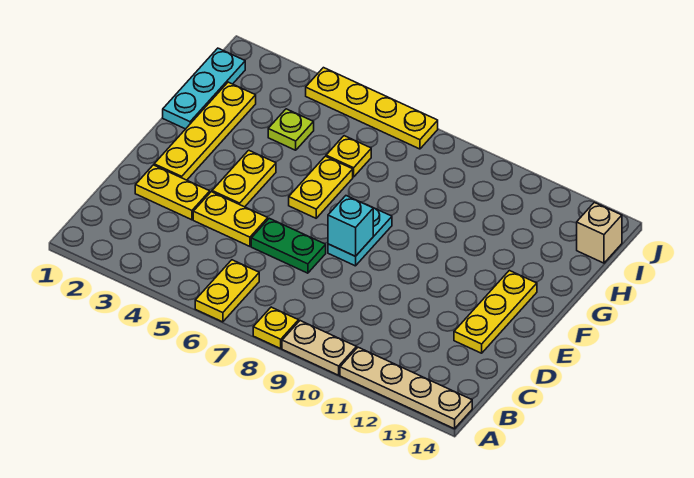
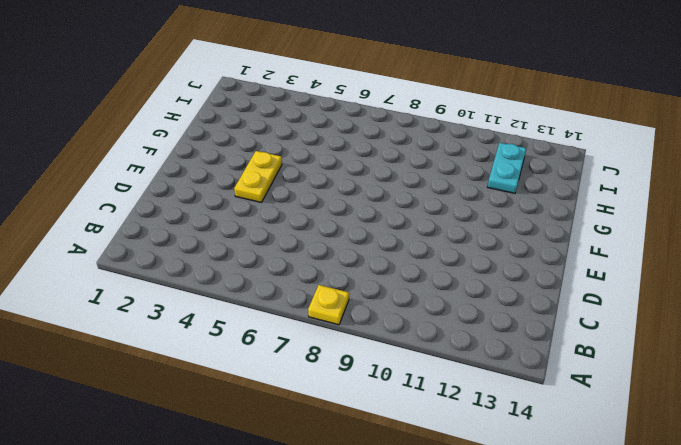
cyan 1x2 plate [488,143,526,193] -> cyan 1x2 plate moved to [328,208,392,266]
none -> yellow 1x2 plate [195,260,259,322]
none -> tan 1x2 plate [282,321,356,375]
none -> tan 1x4 plate [340,347,472,429]

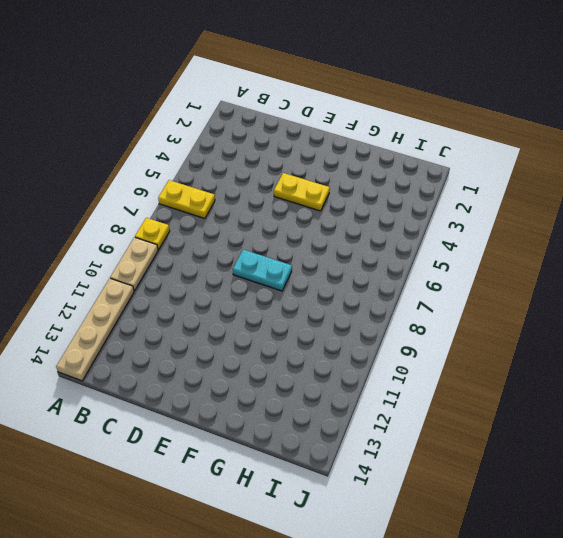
none -> yellow 1x2 plate [135,165,210,220]
none -> yellow 1x2 plate [193,192,268,246]
none -> green 1x2 plate [251,218,326,273]

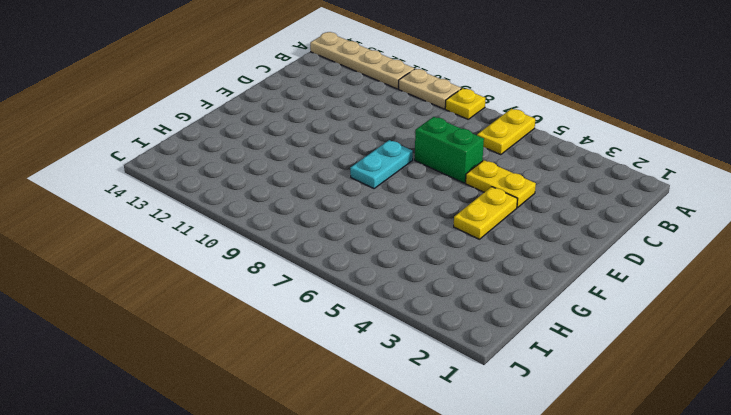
green 1x2 brick [415,117,484,183] -> green 1x2 plate [251,218,326,273]
none -> yellow 1x2 plate [135,165,210,220]
none -> yellow 1x3 plate [454,270,537,353]
none -> yellow 1x4 plate [154,82,256,180]

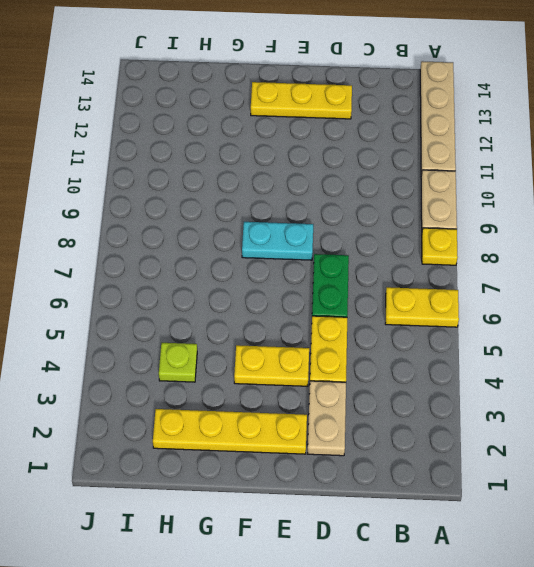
tan 1x2 plate [308,381,346,456] -> yellow 1x2 plate [135,165,210,220]
none -> yellow 1x2 plate [289,156,353,218]
none -> cyan 1x3 plate [163,48,245,129]
none -> yellow 1x1 plate [326,136,371,177]

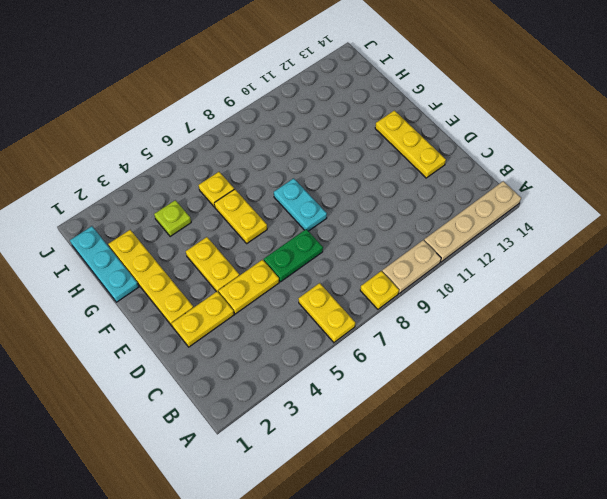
none -> tan 1x1 brick [577,202,622,263]
none -> yellow 1x4 plate [306,68,438,149]
none -> cyan 1x1 brick [328,196,373,256]

